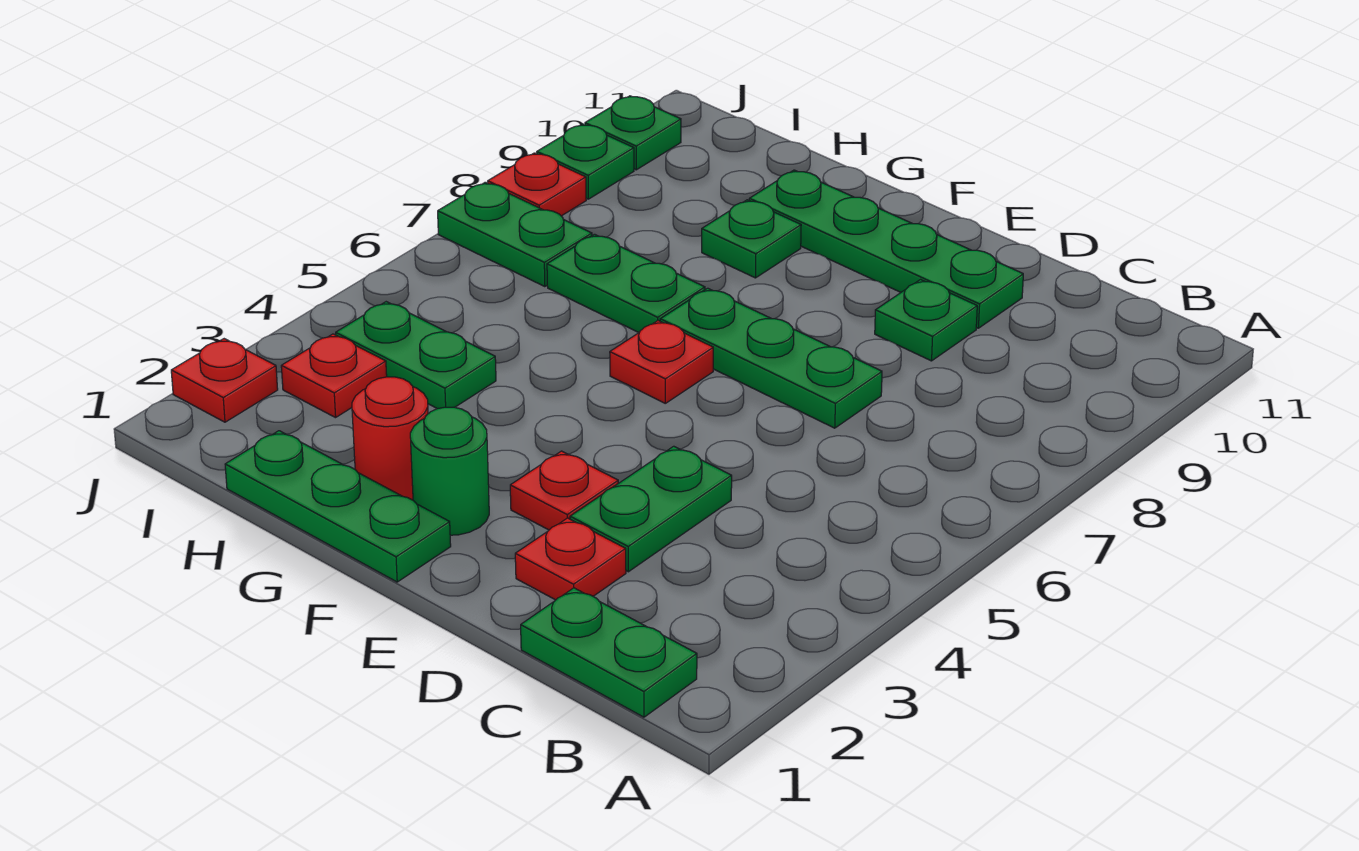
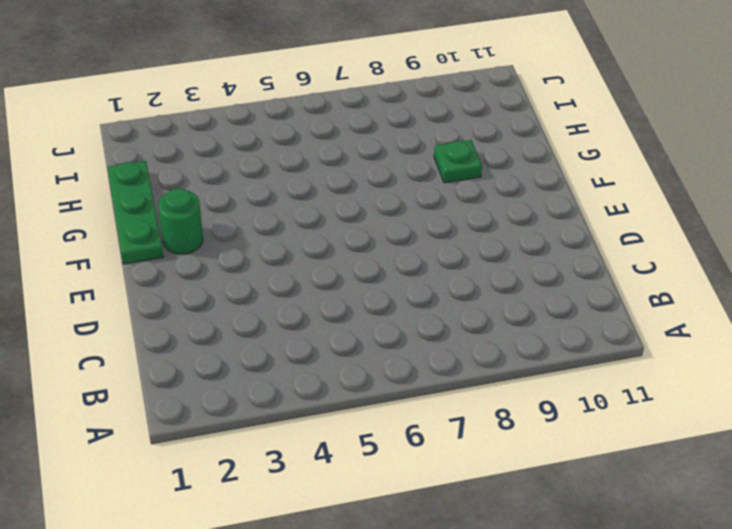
none -> green 1x2 plate [521,588,697,717]
none -> red 1x1 plate [515,518,626,600]
none -> green 1x2 plate [570,446,732,572]

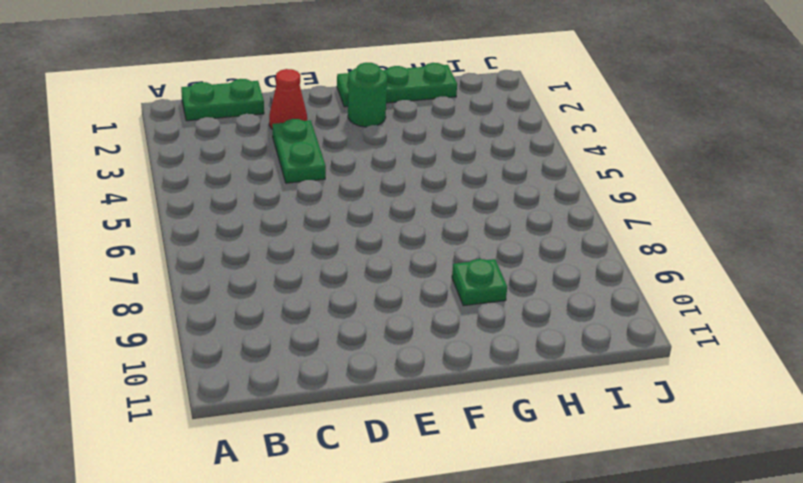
red 1x1 cone [269,69,307,129] -> red 1x1 plate [515,518,626,600]
none -> green 1x3 plate [660,288,882,428]
none -> green 1x1 plate [875,280,977,361]
none -> green 1x4 plate [749,170,1023,328]

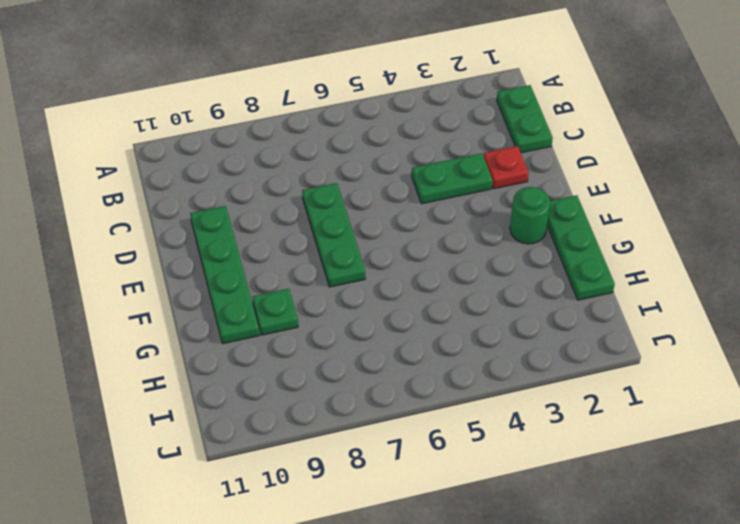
none -> green 1x1 plate [875,280,977,361]
none -> red 1x1 plate [510,451,618,530]
none -> red 1x1 plate [610,321,713,403]

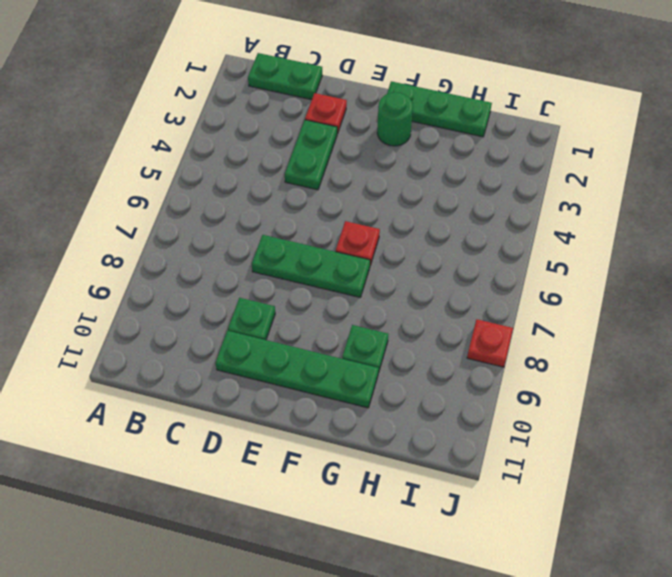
none -> red 1x1 plate [510,451,618,530]
none -> red 1x1 round brick [352,377,428,500]
none -> green 1x2 plate [547,234,705,332]

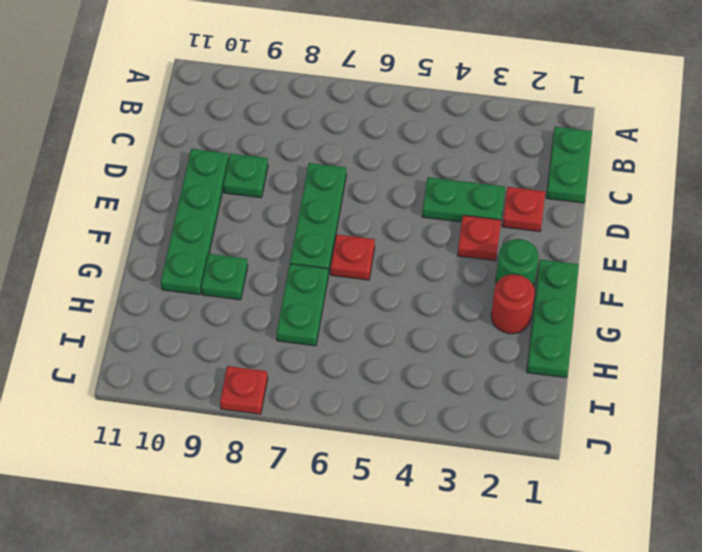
none -> green 1x2 plate [336,302,496,409]
none -> red 1x1 plate [281,334,387,418]
none -> green 1x2 plate [438,182,592,287]

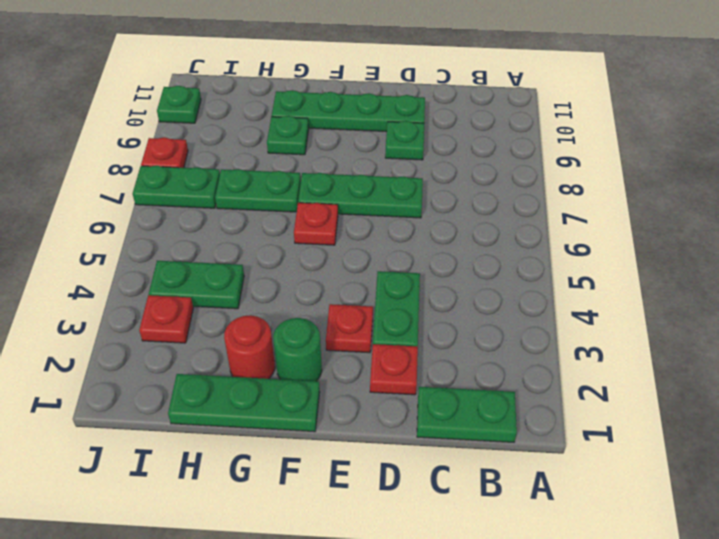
none -> red 1x1 plate [171,339,278,422]
none -> green 1x1 plate [537,124,634,199]

